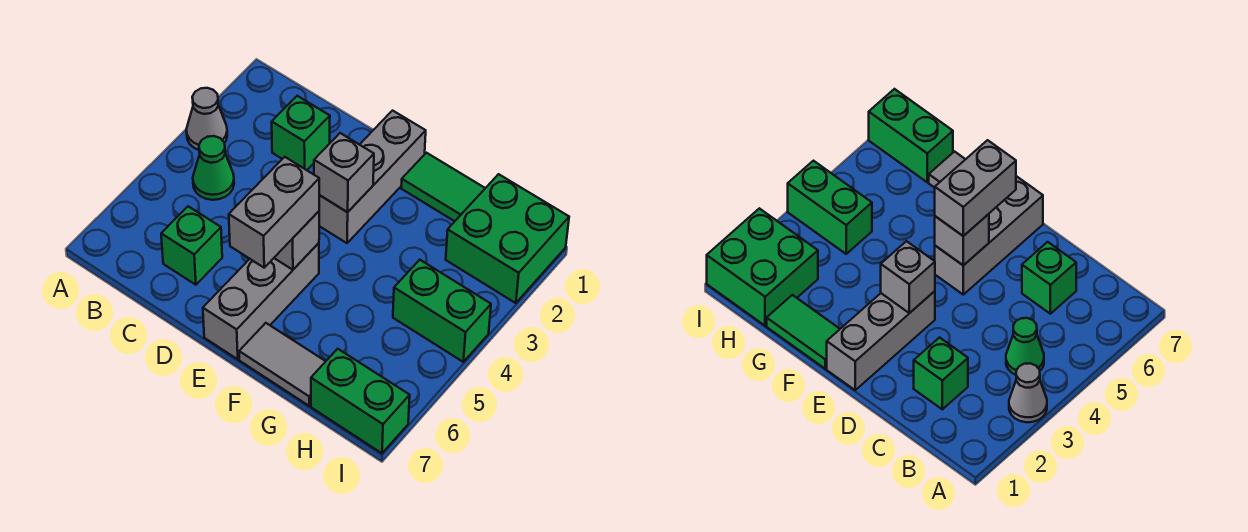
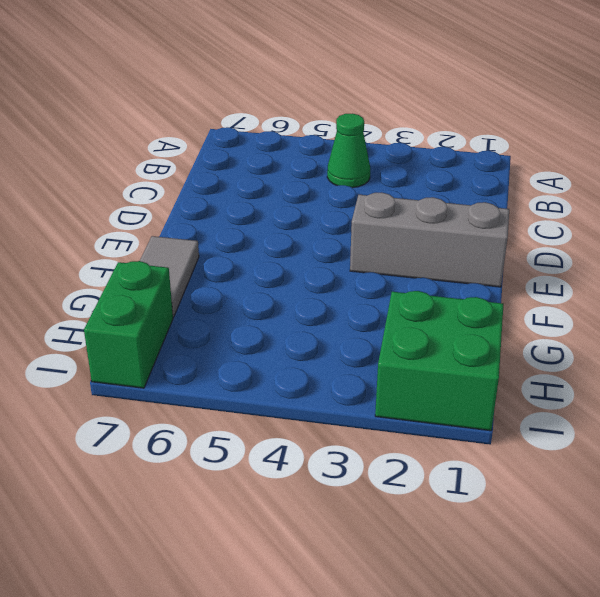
none -> grey 1x1 cone [186,88,227,150]
none -> green 1x1 brick [272,96,330,170]
none -> green 1x1 brick [161,206,222,285]

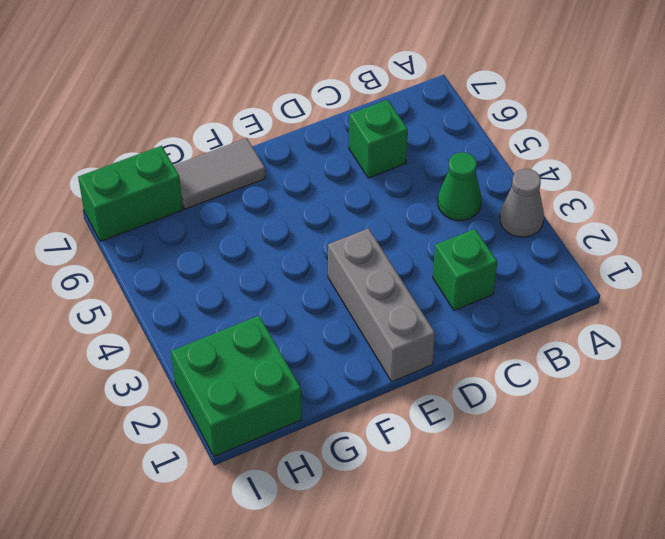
none -> grey 1x3 brick [203,243,319,359]
none -> green 1x2 tile [401,153,485,221]
none -> green 1x2 brick [393,260,491,362]

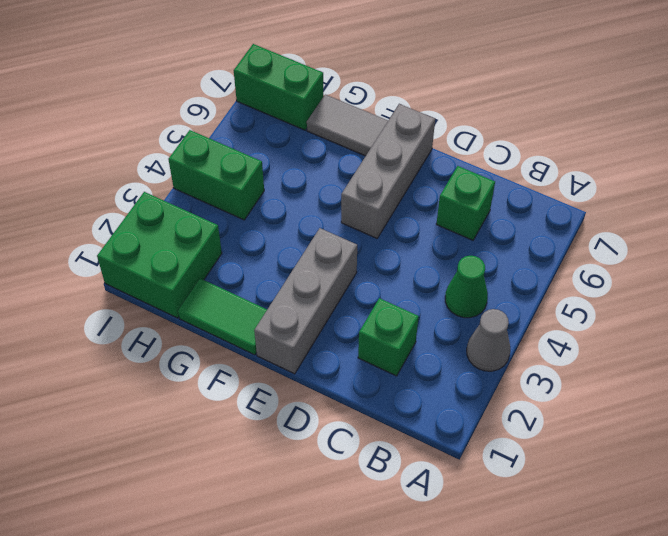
none -> grey 1x1 brick [314,133,374,212]
none -> grey 1x1 brick [274,211,319,270]
none -> grey 1x2 brick [229,157,319,268]

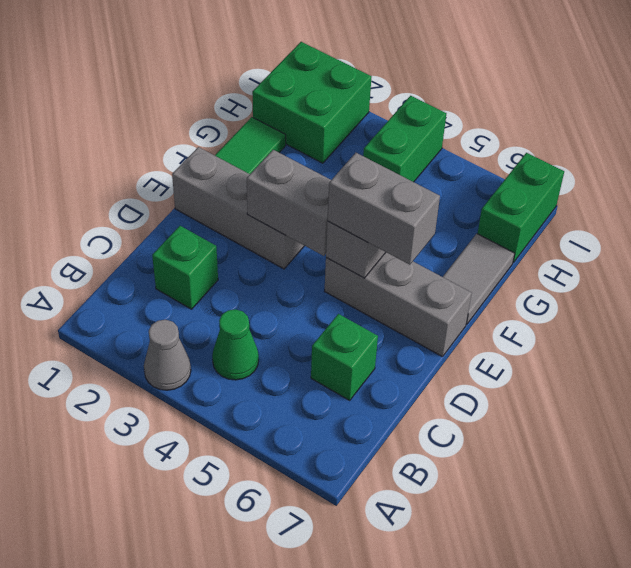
grey 1x2 brick [247,150,331,256] -> grey 1x1 brick [314,133,374,212]

